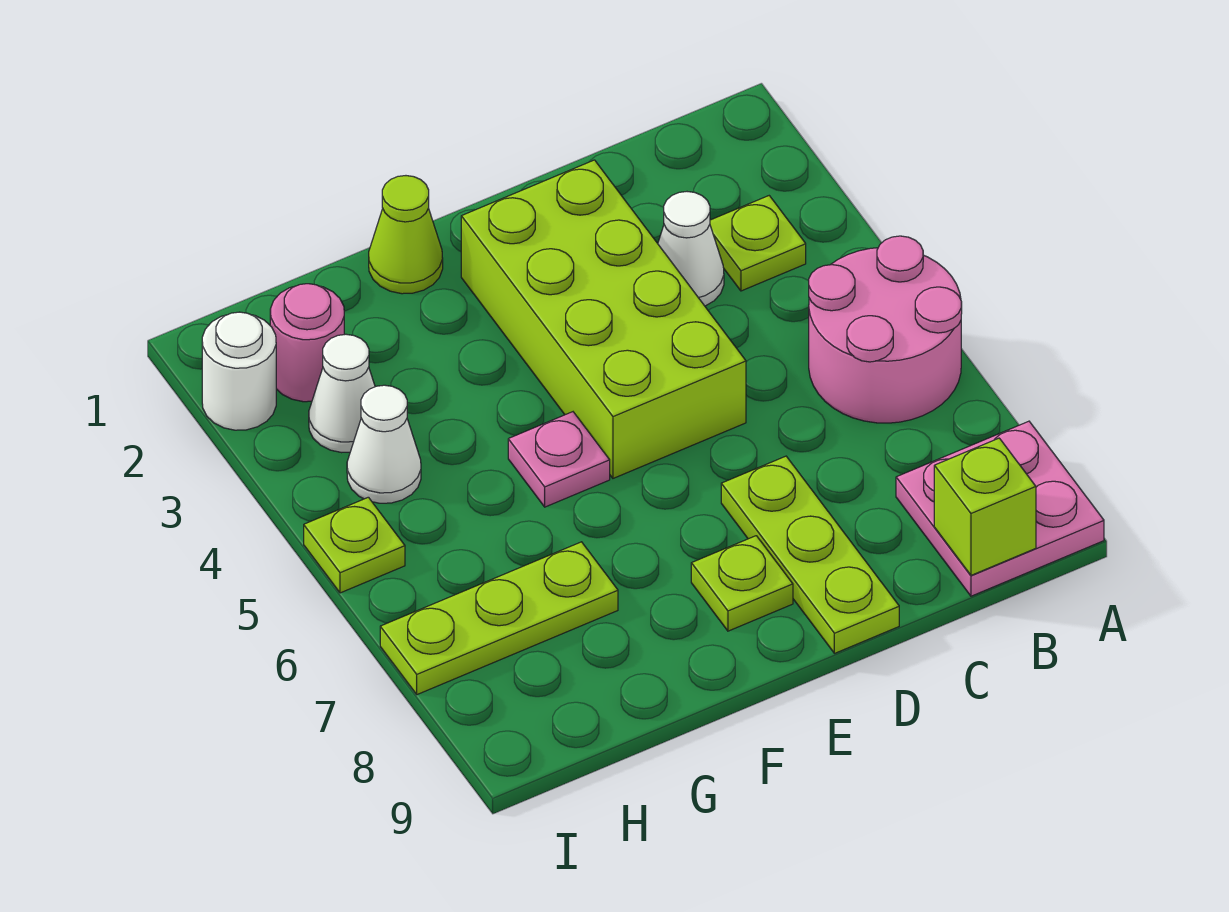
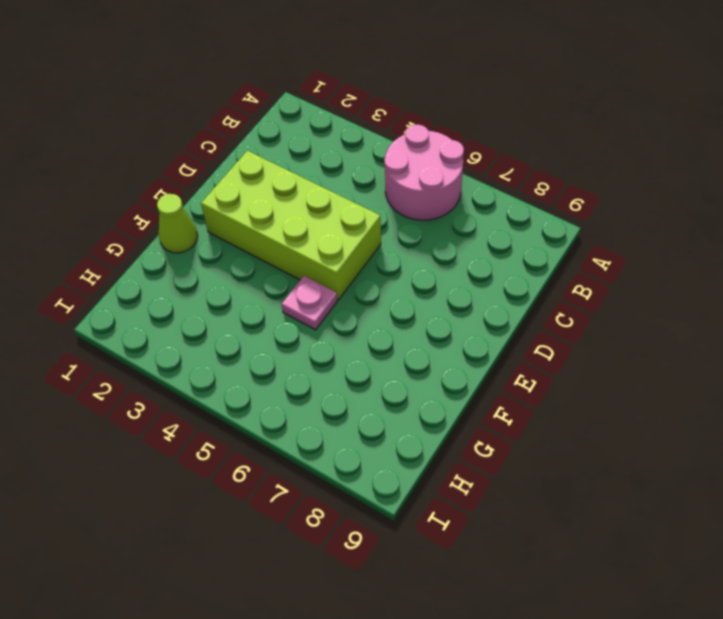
none -> pink 2x2 plate [896,421,1104,596]
none -> lime 1x1 plate [710,196,806,291]
none -> white 1x1 cone [658,192,724,306]

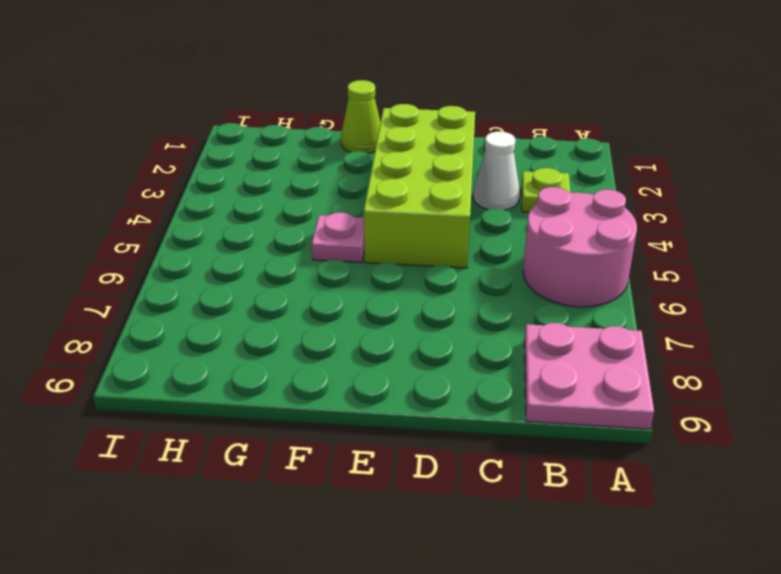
none -> lime 1x3 plate [721,456,899,653]
none -> lime 1x1 plate [691,536,793,631]
none -> lime 1x3 plate [380,542,618,695]

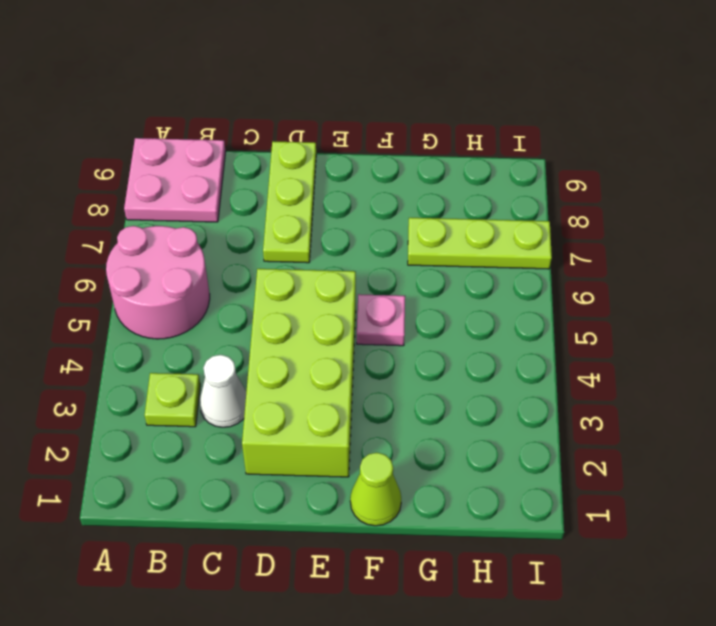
none -> lime 1x1 plate [691,536,793,631]
none -> pink 1x1 round brick [270,284,344,402]
none -> white 1x1 cone [309,334,375,453]

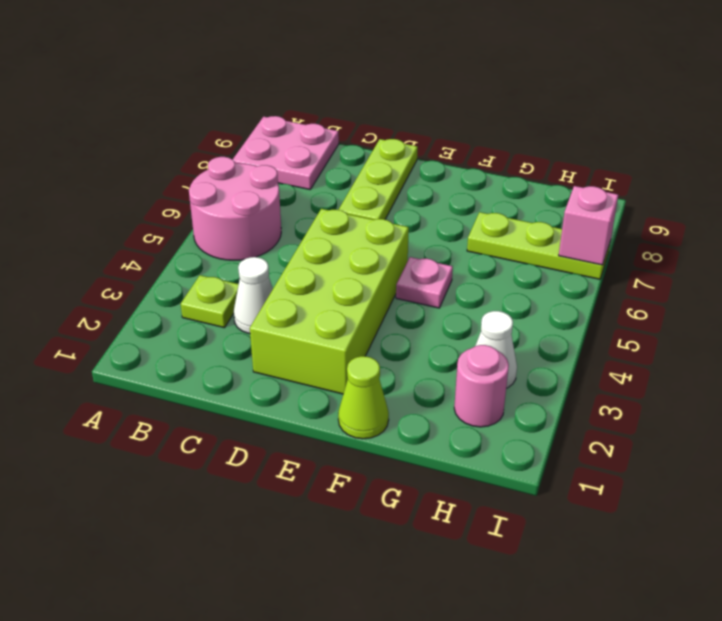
pink 1x1 brick [559,186,618,265] -> none
none -> lime 1x1 plate [691,536,793,631]
none -> white 1x1 cone [347,385,421,503]
none -> white 1x1 round brick [202,312,276,430]

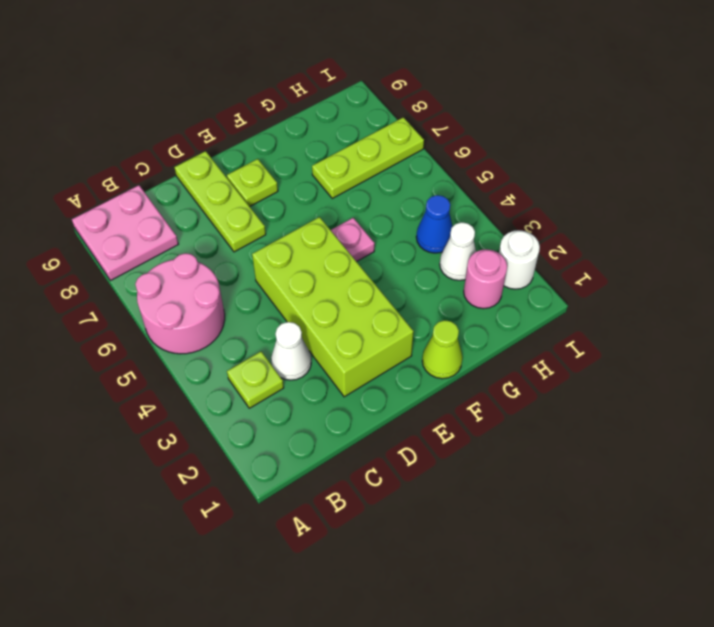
blue 1x1 cone [416,195,453,253] -> white 1x1 cone [347,385,421,503]
none -> lime 1x1 plate [304,497,405,593]
none -> lime 1x1 brick [934,438,1036,575]

